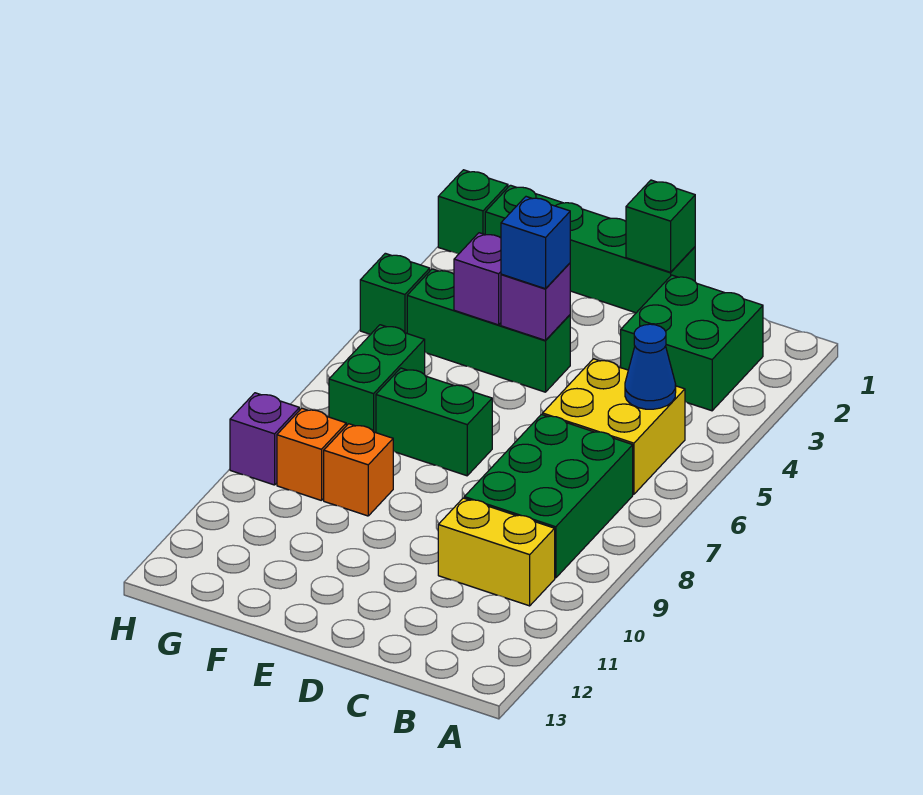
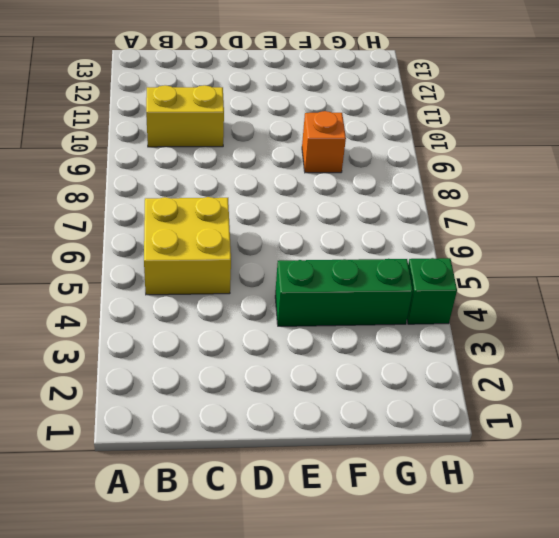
none -> green 2x2 brick [621,275,763,411]
none -> green 2x3 brick [464,415,633,578]
none -> green 1x4 brick [485,185,695,313]

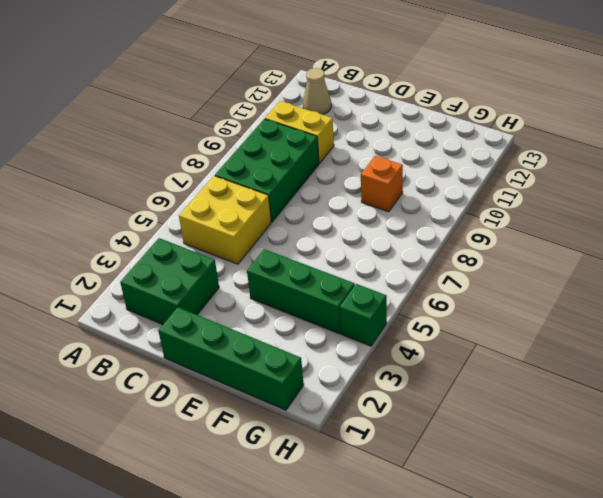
tan 1x1 cone [303,68,331,115] -> none
none -> green 1x2 brick [376,368,492,476]
none -> green 1x2 brick [329,325,425,433]
none -> orange 1x1 brick [277,408,346,501]

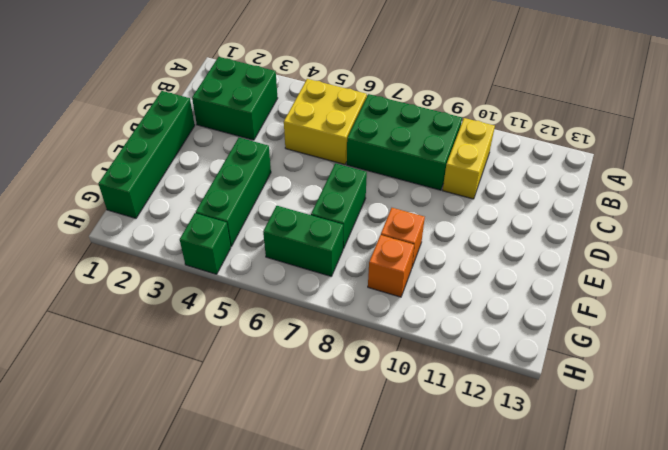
none -> green 1x1 brick [438,170,508,254]
none -> purple 1x1 brick [230,393,299,485]
none -> blue 1x1 cone [625,324,676,409]

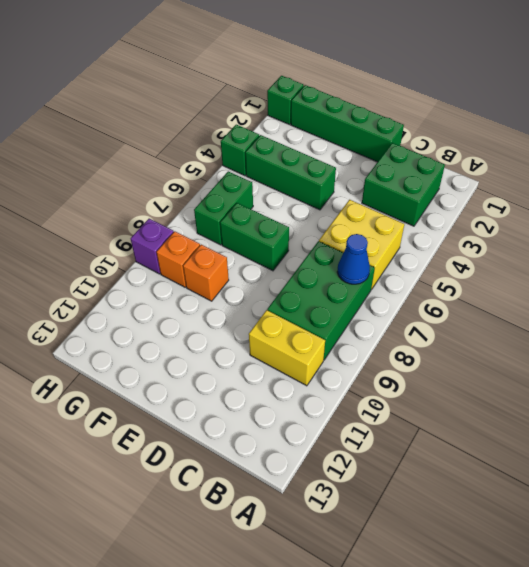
blue 1x1 cone [337,234,370,284] -> blue 1x1 cone moved to [625,324,676,409]
none -> green 1x1 brick [626,180,695,272]
none -> purple 1x1 brick [501,263,570,340]
none -> purple 1x1 brick [454,233,501,325]

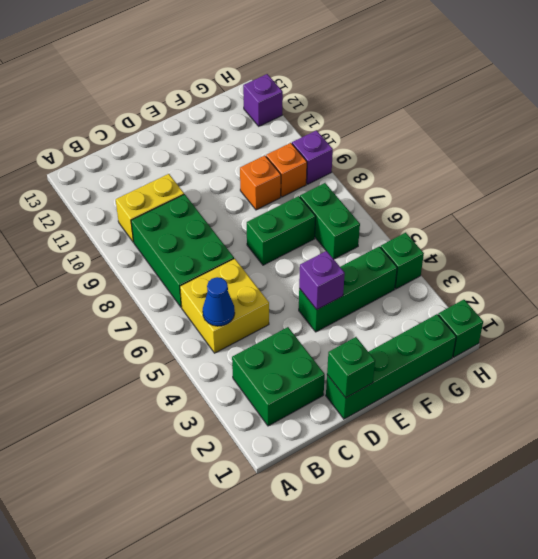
purple 1x1 brick [243,74,283,126] -> purple 1x1 brick moved to [454,233,501,325]
none -> blue 1x1 brick [501,197,570,289]

